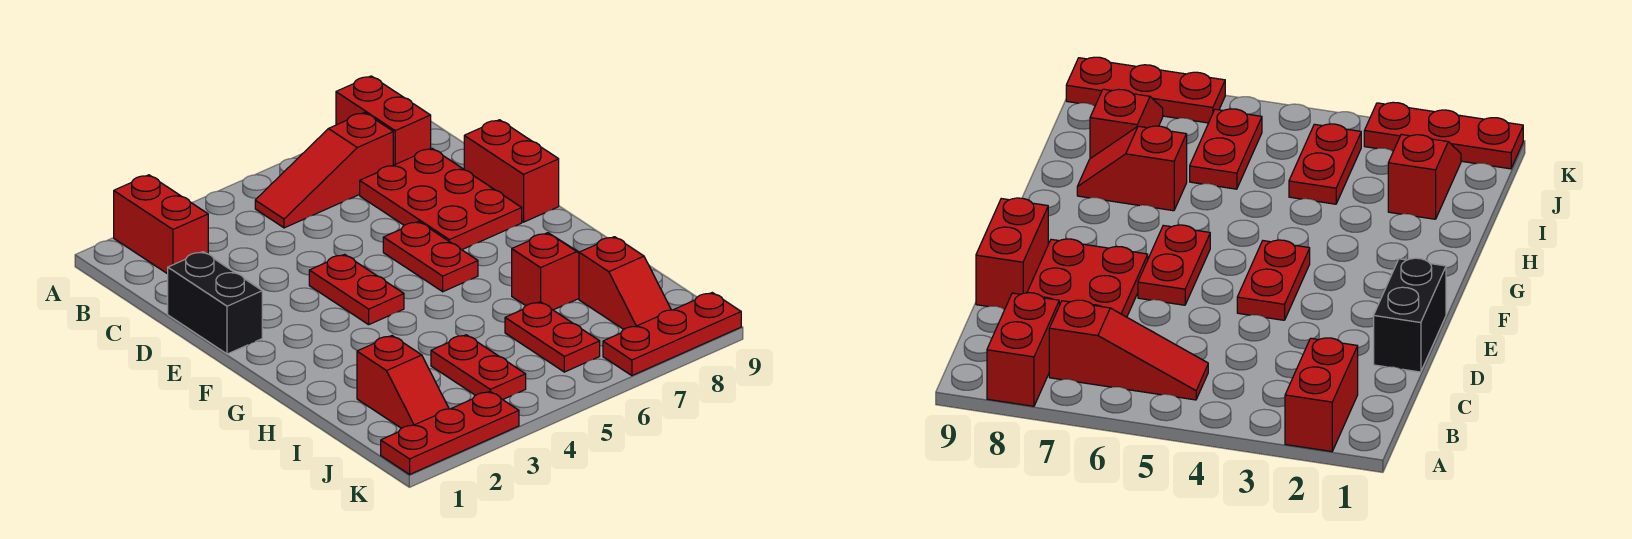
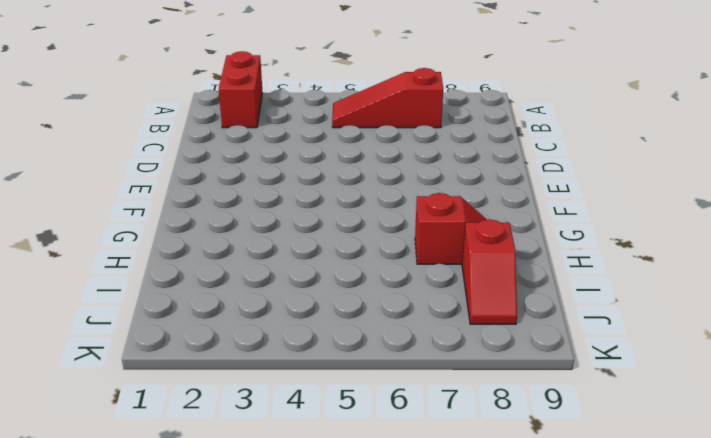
none -> red 1x2 brick [336,76,431,165]
none -> red 2x3 plate [360,148,522,250]
none -> black 1x2 brick [168,252,262,354]

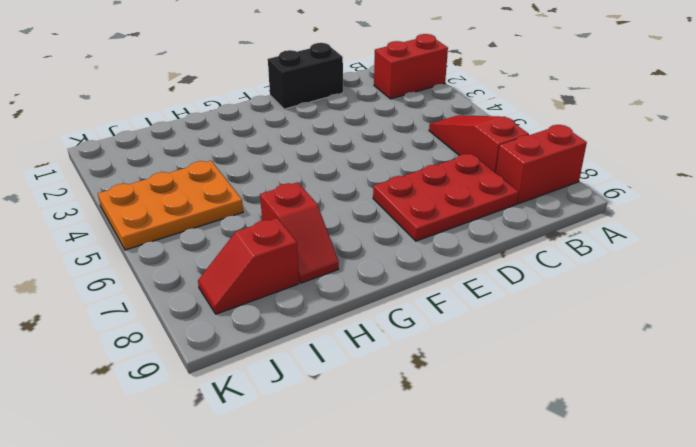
orange 2x3 plate [98,161,243,250] -> red 1x2 plate [431,335,526,400]
none -> red 1x2 brick [464,120,559,222]
none -> red 1x2 plate [309,254,404,325]
none -> red 1x2 plate [383,221,478,292]

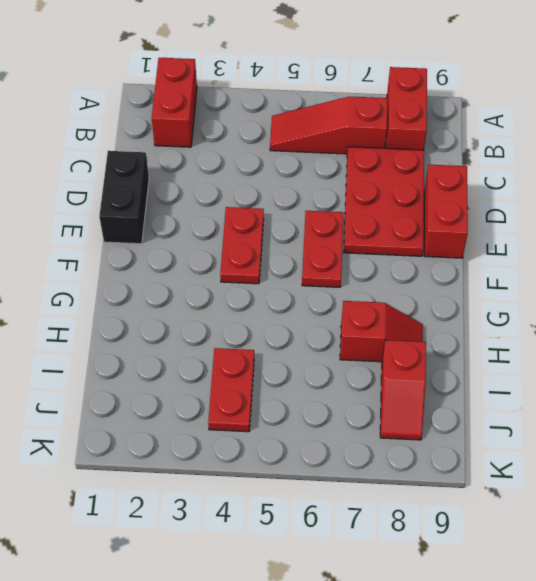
none -> red 1x2 slope [357,336,449,428]
none -> red 1x2 plate [505,302,600,372]
none -> red 1x3 plate [381,392,519,474]

